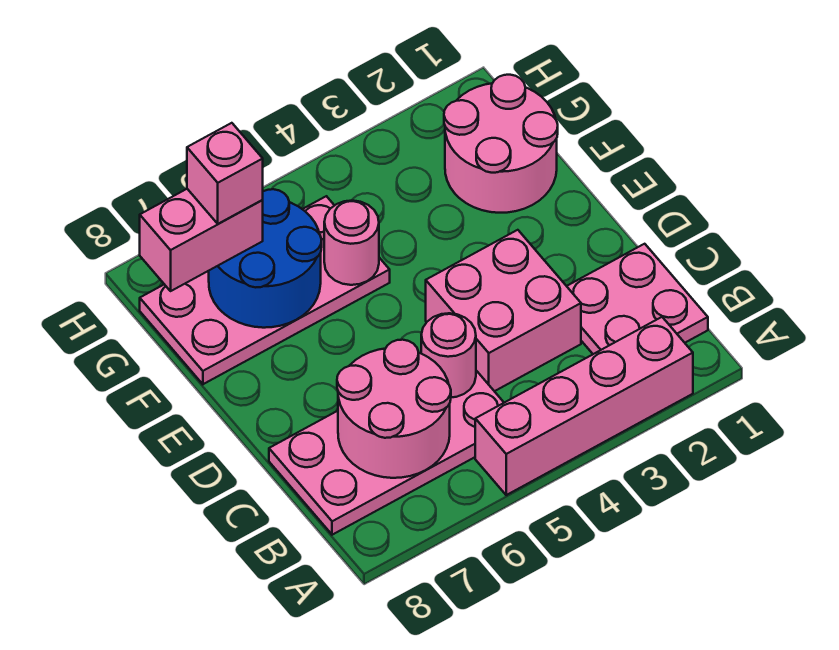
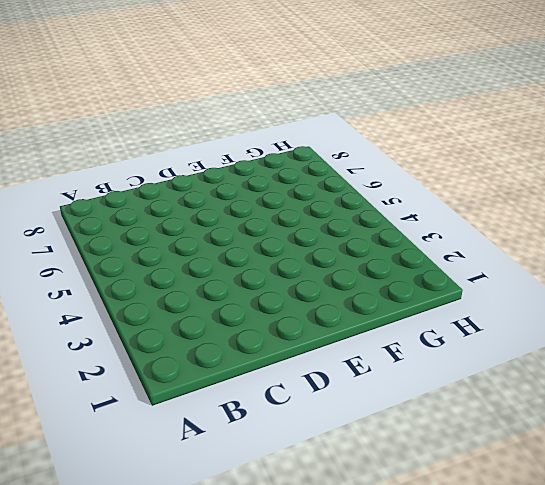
none -> pink 1x4 brick [475,317,693,495]
none -> pink 2x2 plate [567,244,708,354]
none -> pink 2x4 plate [269,371,504,535]

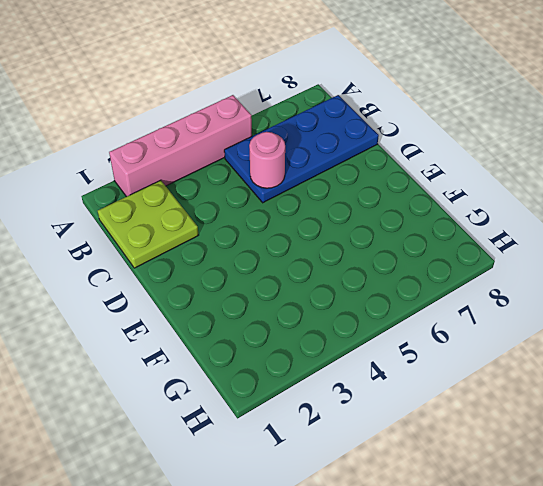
lime 2x2 plate [98,180,198,268] -> pink 2x2 plate [567,244,708,354]
blue 2x4 plate [224,95,379,203] -> pink 2x4 plate [269,371,504,535]
none -> pink 2x2 brick [426,230,581,391]
none -> pink 2x2 round brick [444,75,558,213]
none -> pink 2x4 plate [140,196,390,384]

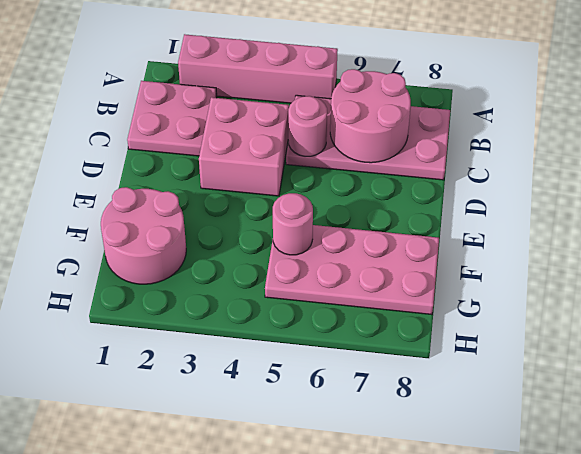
none -> blue 2x2 round brick [209,189,322,328]
none -> pink 1x2 brick [140,189,263,291]
none -> pink 1x1 brick [187,123,263,224]

